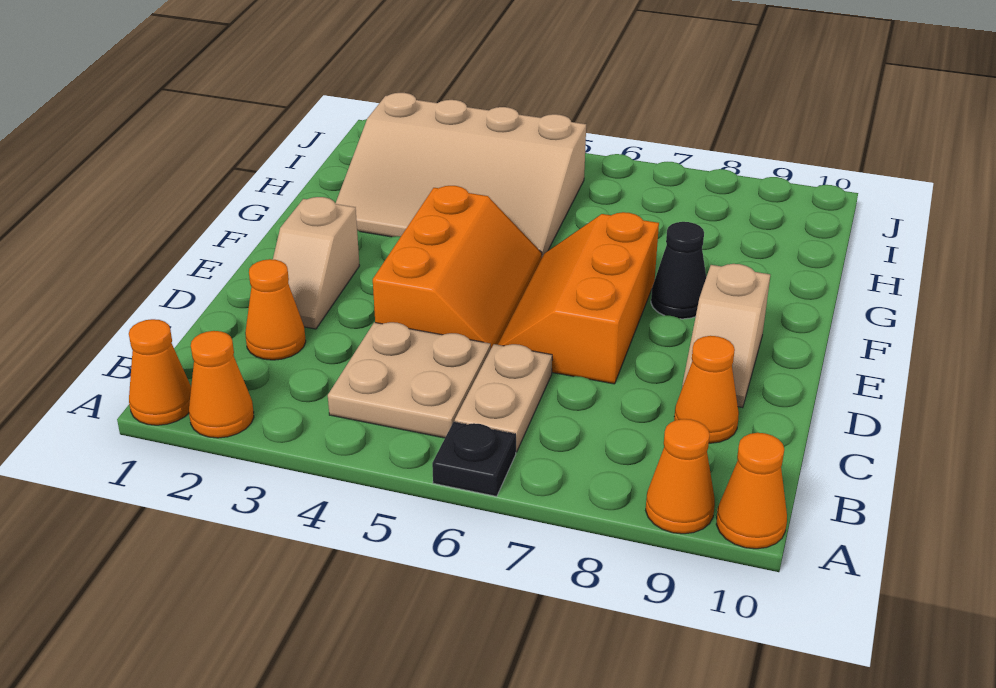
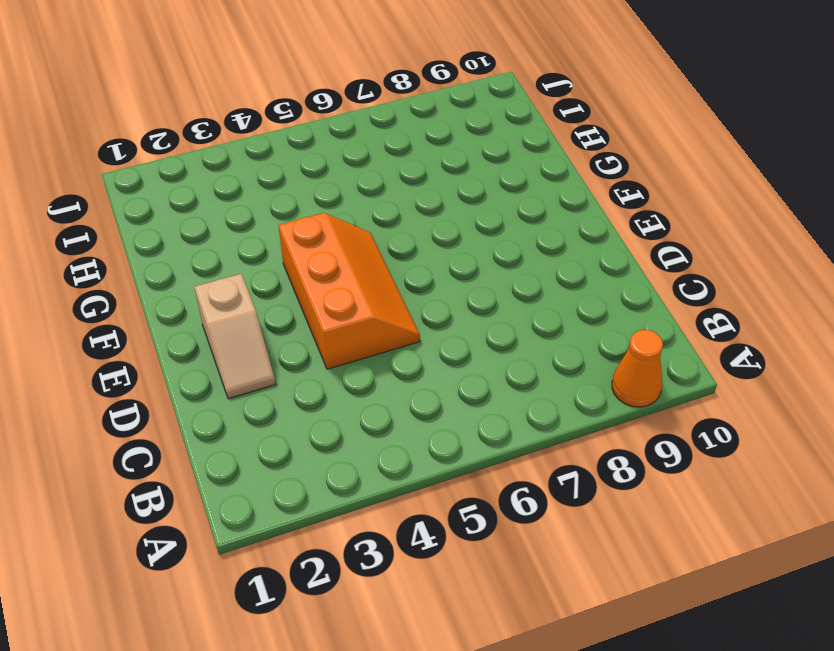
none -> orange 1x1 cone [129,319,191,425]
none -> orange 1x1 cone [189,331,254,438]
none -> black 1x1 plate [432,422,516,496]

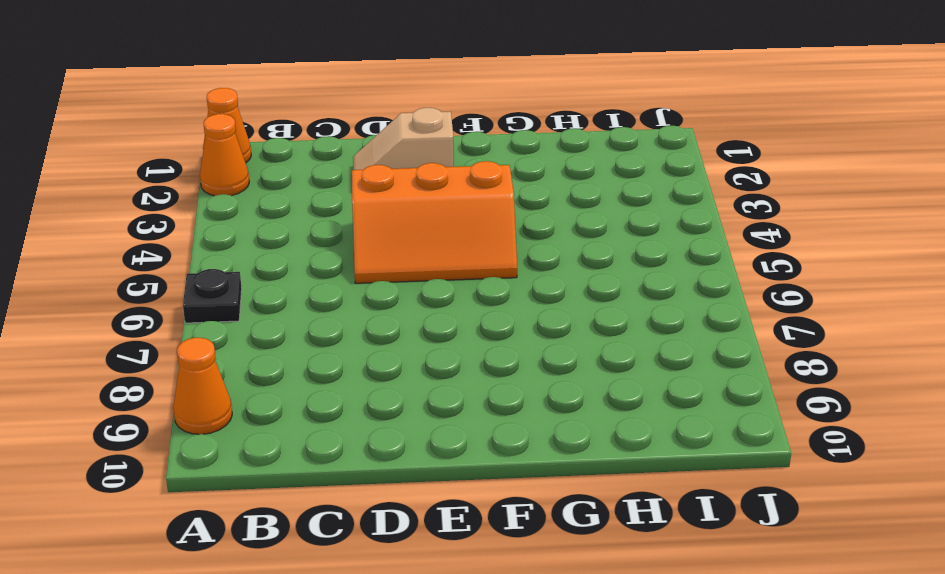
none -> orange 1x1 cone [716,433,787,549]
none -> tan 2x2 plate [328,322,491,438]
none -> tan 1x2 plate [455,344,552,452]

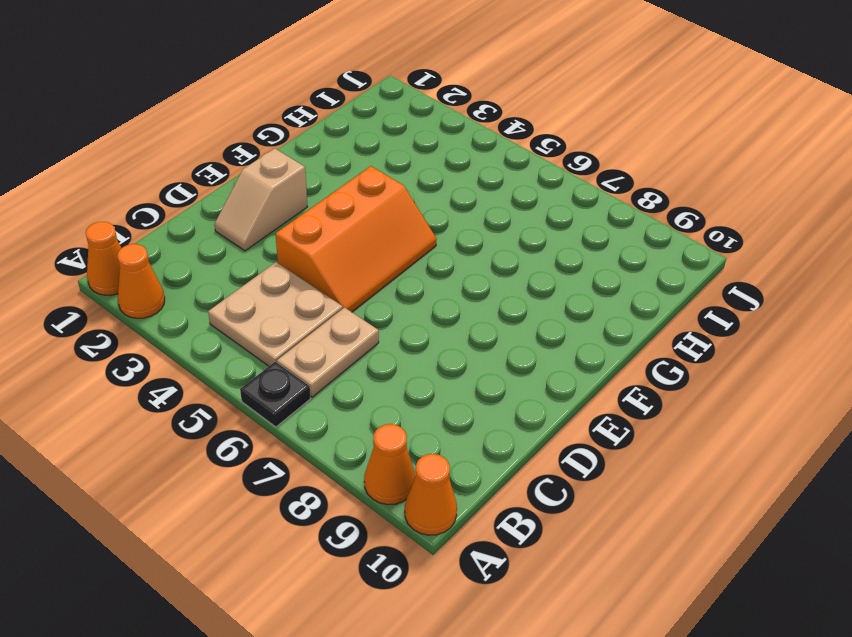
none -> orange 1x1 cone [245,259,306,360]
none -> orange 1x1 cone [674,336,739,443]
none -> orange 2x3 slope [498,212,659,384]

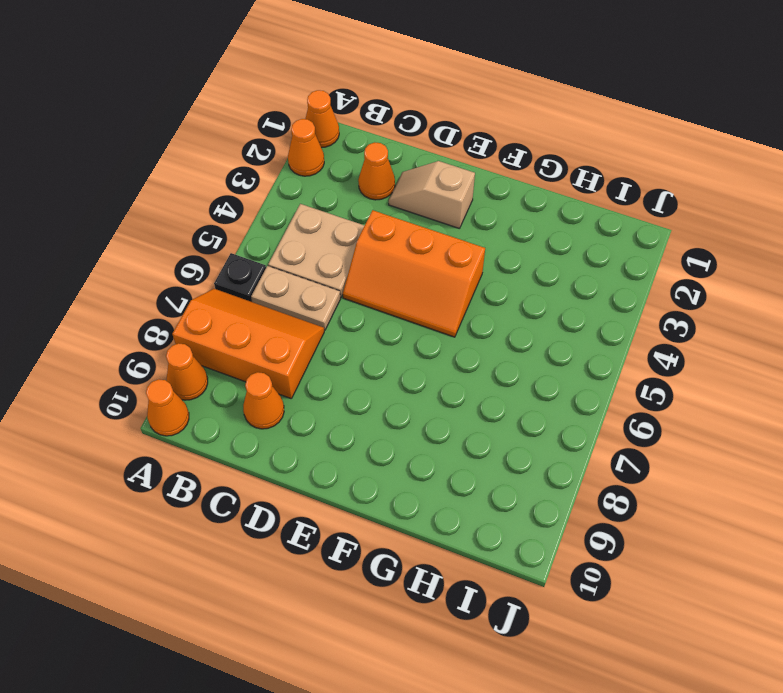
orange 2x3 slope [172,289,324,399] -> orange 2x3 slope moved to [498,212,659,384]
none -> tan 1x2 slope [682,264,770,408]
none -> black 1x1 cone [651,222,706,319]
none -> tan 3x4 slope [335,93,586,257]

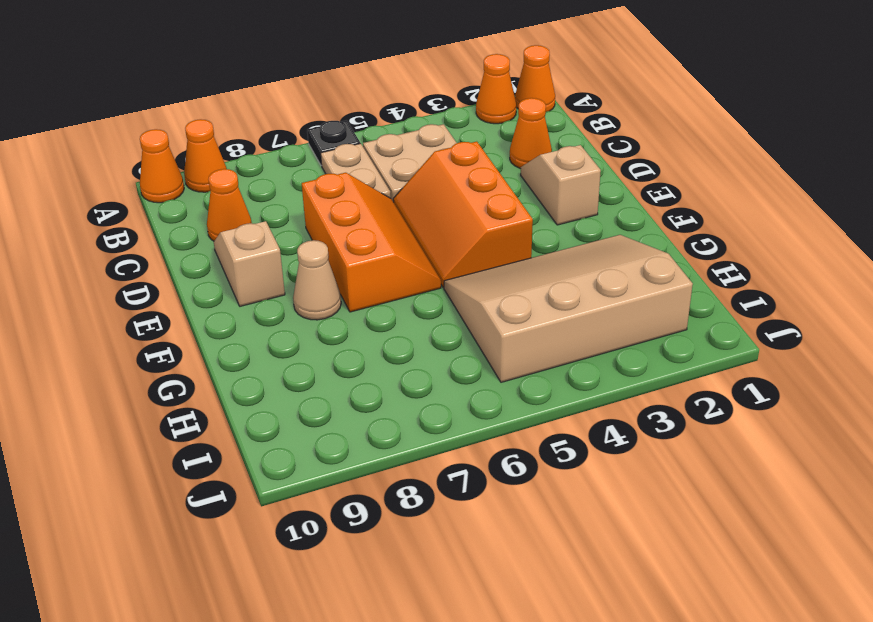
tan 1x1 cone [293,240,341,320] -> black 1x1 cone [651,222,706,319]

